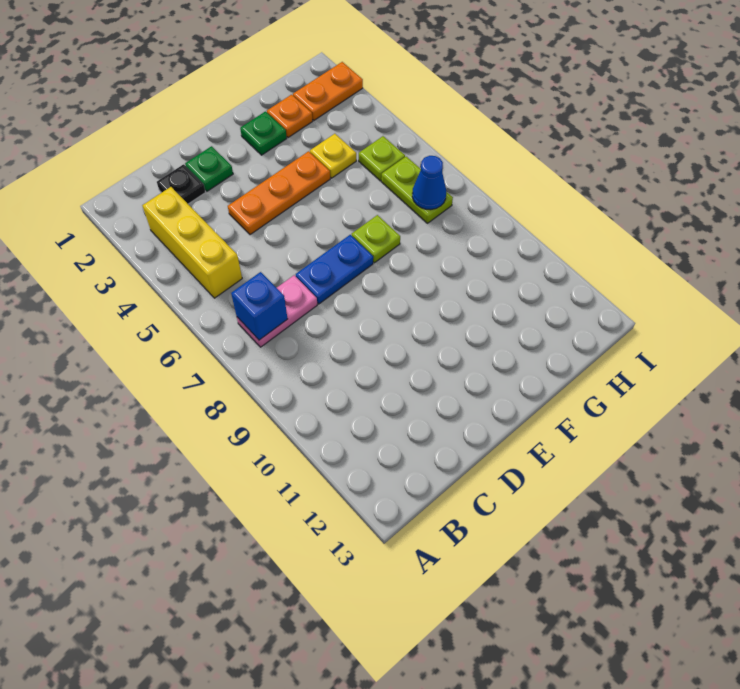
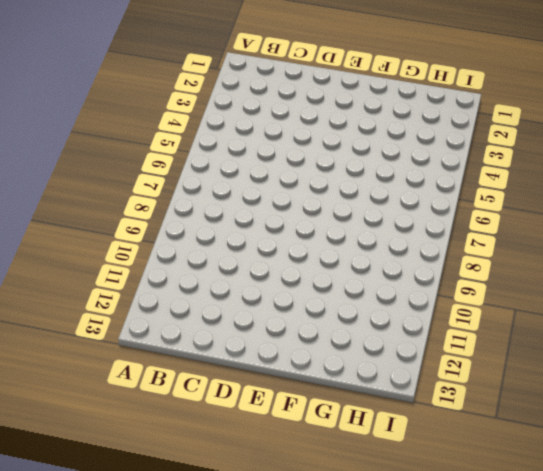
none -> yellow 1x3 brick [142,187,242,298]
none -> pink 1x2 plate [237,275,317,347]
none -> black 1x1 plate [157,164,205,204]

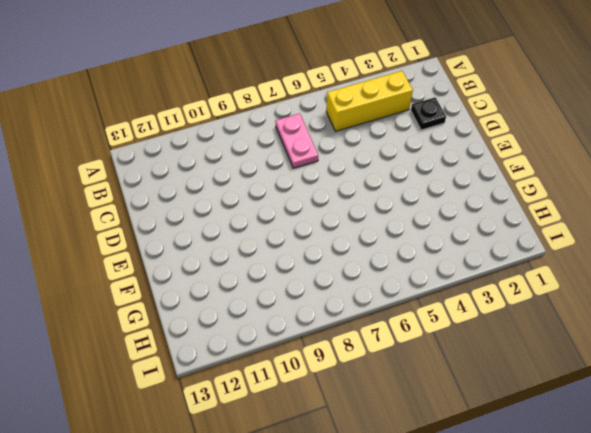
none -> green 1x1 plate [185,146,233,191]
none -> orange 1x3 plate [228,151,330,235]
none -> blue 1x2 plate [296,235,373,304]

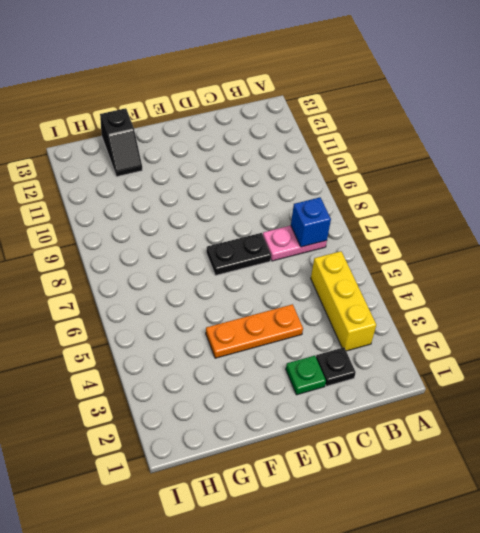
black 1x2 plate [206,233,271,275] -> blue 1x2 plate [296,235,373,304]
black 1x2 slope [100,108,142,177] -> none
none -> green 1x1 plate [240,112,287,155]
none -> lime 1x1 plate [352,215,400,263]
none -> orange 1x1 plate [267,95,313,138]

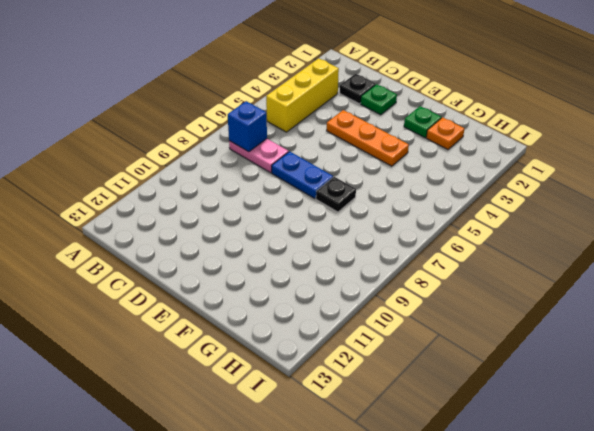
black 1x1 plate [316,177,356,212] -> lime 1x1 plate [352,215,400,263]
none -> yellow 1x1 plate [310,134,356,178]
none -> orange 1x2 plate [293,62,363,120]
none -> lime 1x1 plate [359,136,405,181]

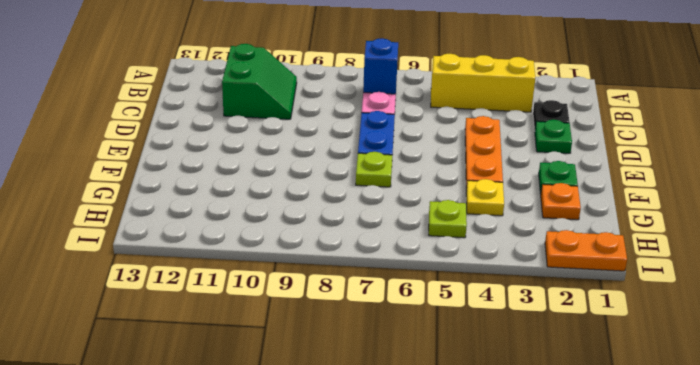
green 2x2 slope [222,44,297,119] -> none
orange 1x2 plate [545,230,627,271] -> orange 1x2 plate turned to [293,62,363,120]
none -> lime 1x2 plate [381,157,453,223]
none -> blue 1x1 cone [412,156,446,210]

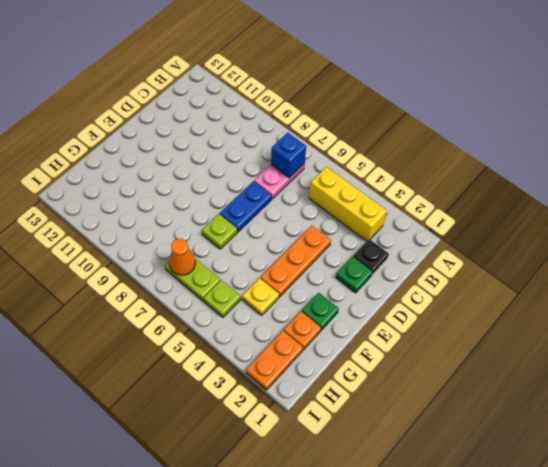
orange 1x1 cone [169,239,195,275] -> blue 1x1 cone [412,156,446,210]

